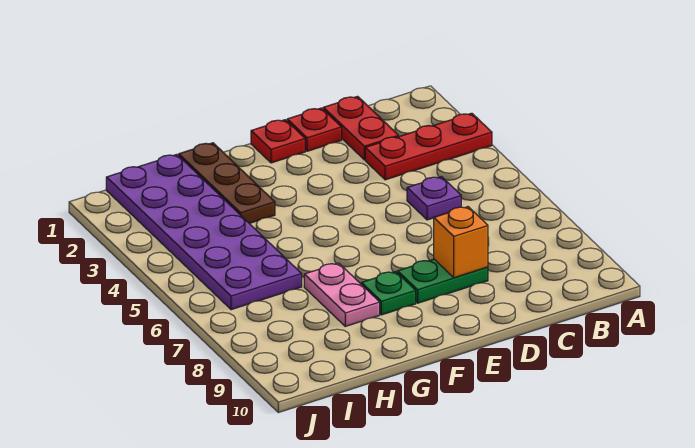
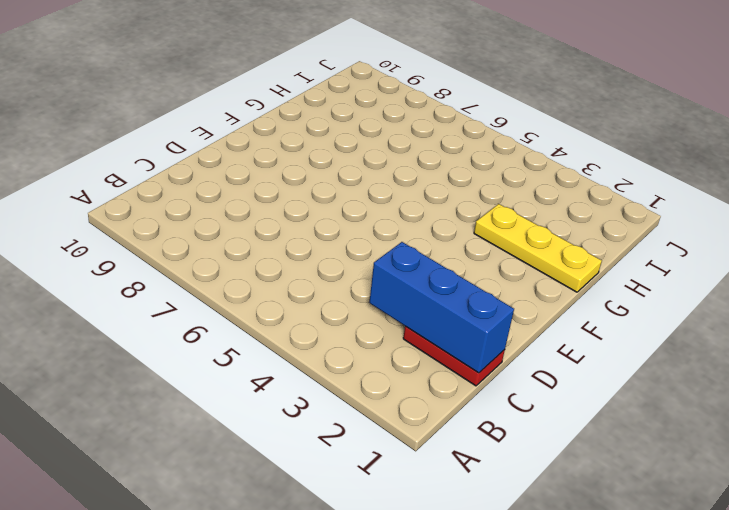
blue 1x3 brick [369,242,514,373] -> none
yellow 1x3 plate [474,204,602,292] -> brown 1x3 plate [179,143,275,224]
none -> red 1x3 plate [365,113,492,180]
none -> purple 1x1 plate [407,177,461,220]

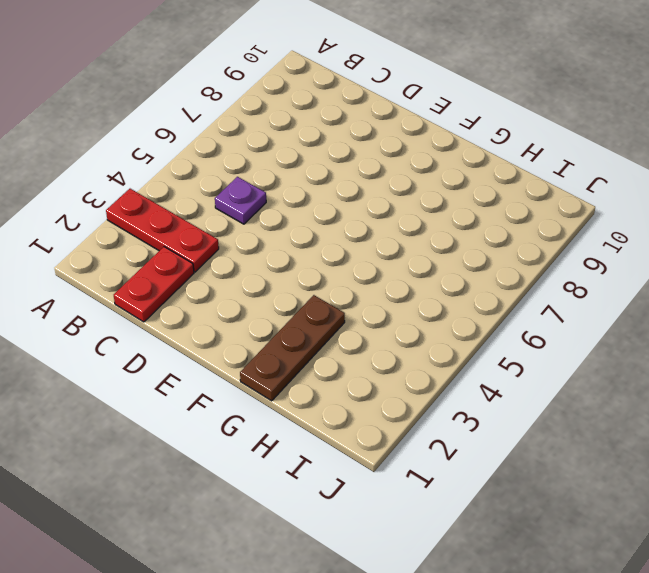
none -> red 1x1 plate [287,108,342,151]
none -> green 1x2 plate [398,259,488,303]

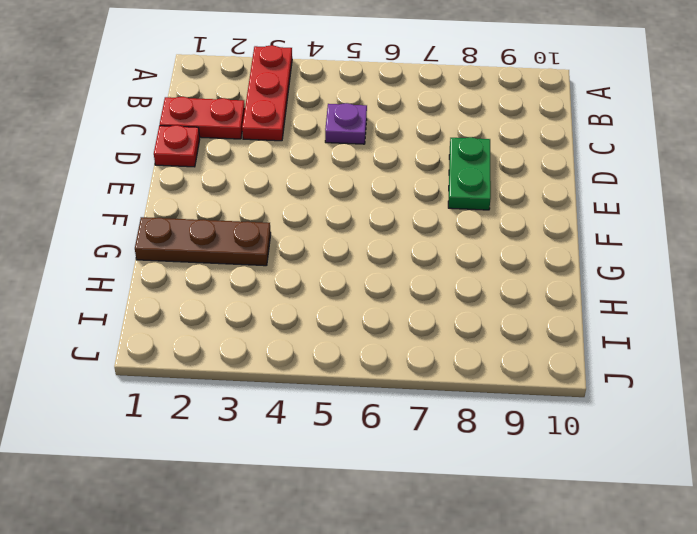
none -> red 1x1 plate [251,120,305,163]
none -> green 1x1 plate [361,272,416,315]

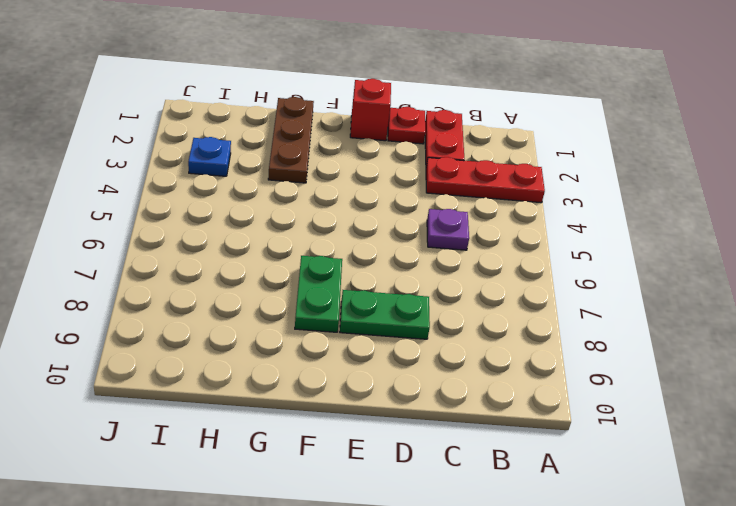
red 1x1 brick [350,79,391,141] -> red 1x1 plate [251,120,305,163]
green 1x2 plate [295,256,342,332] -> green 1x1 plate [361,272,416,315]
blue 1x1 plate [188,137,231,176] -> purple 2x6 plate [106,154,302,310]
none -> pink 1x2 plate [304,263,380,326]
none -> orange 1x1 brick [434,207,488,278]

